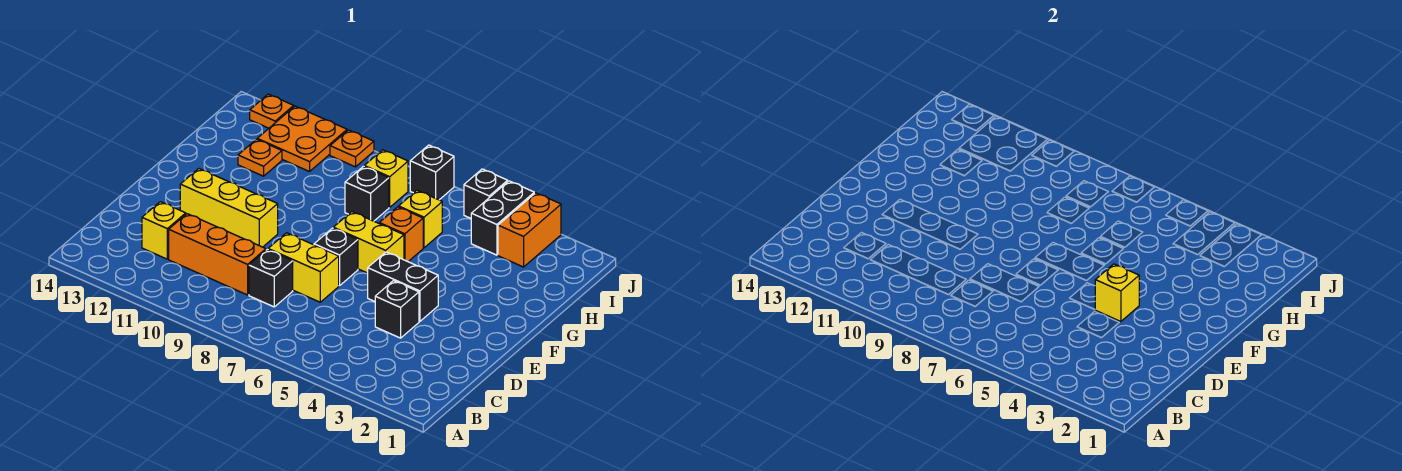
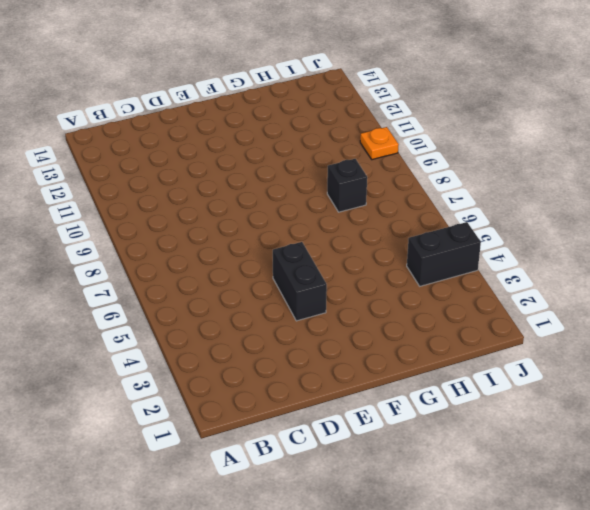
none -> black 1x1 brick [249,249,293,307]
none -> orange 1x3 brick [169,214,266,295]
none -> yellow 1x1 brick [142,202,186,259]

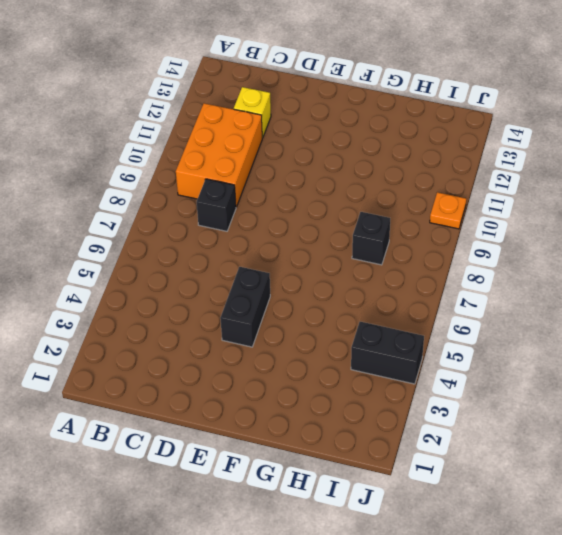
orange 2x3 brick [176,103,262,207] -> orange 1x3 brick [169,214,266,295]
none -> black 1x1 brick [375,281,419,338]
none -> yellow 1x2 brick [268,233,339,302]
none -> black 1x1 brick [314,228,358,286]

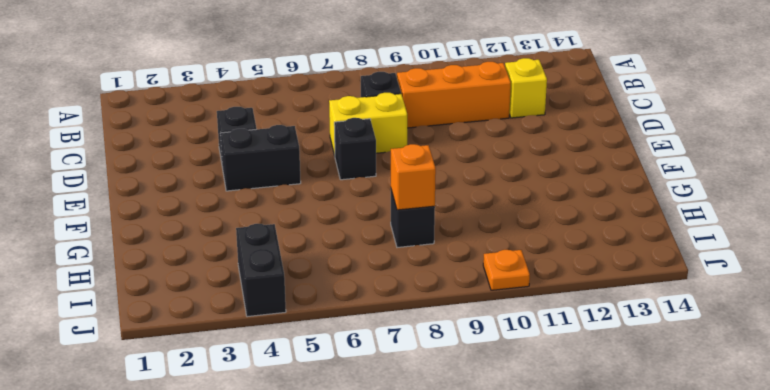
orange 1x1 brick [391,144,436,210] -> orange 1x1 brick moved to [379,207,423,261]
none -> yellow 1x3 brick [180,169,278,247]
none -> yellow 1x2 brick [333,212,404,273]
none -> yellow 1x1 brick [399,190,442,248]

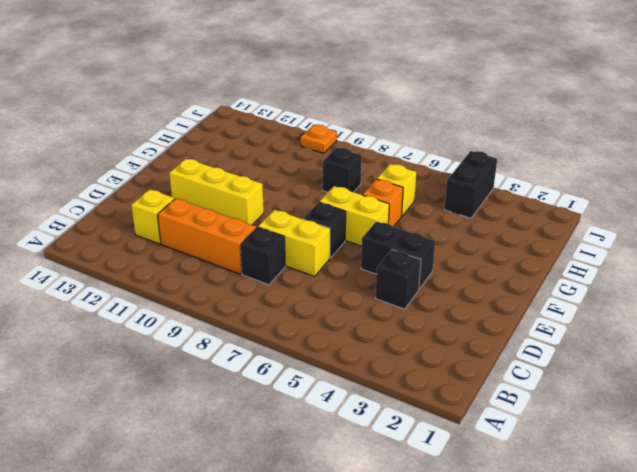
none -> orange 1x1 plate [238,139,282,176]
none -> orange 1x2 brick [498,193,561,267]
none -> yellow 1x1 brick [364,150,408,207]

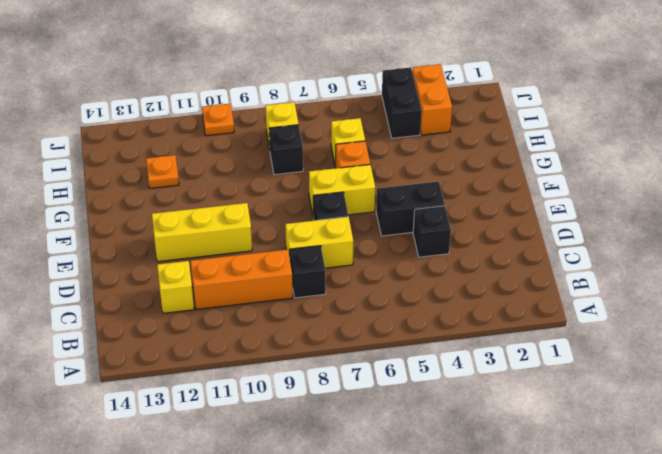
none -> orange 2x2 plate [257,106,347,172]
none -> black 1x1 brick [464,169,508,218]
none -> black 1x1 brick [410,145,454,200]

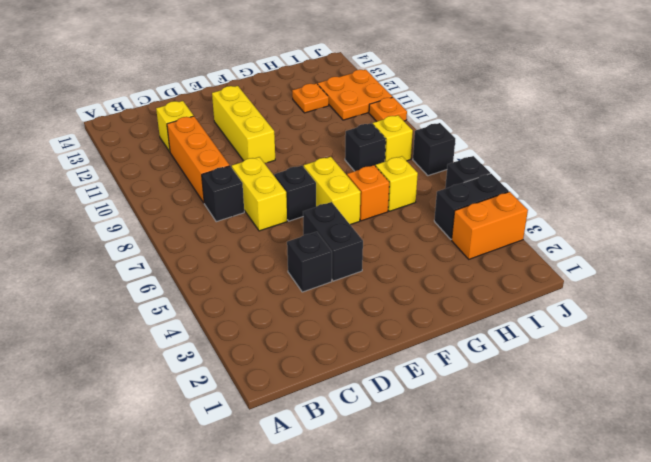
none -> orange 1x1 plate [250,94,294,128]
none -> yellow 1x1 brick [1095,264,1139,322]

